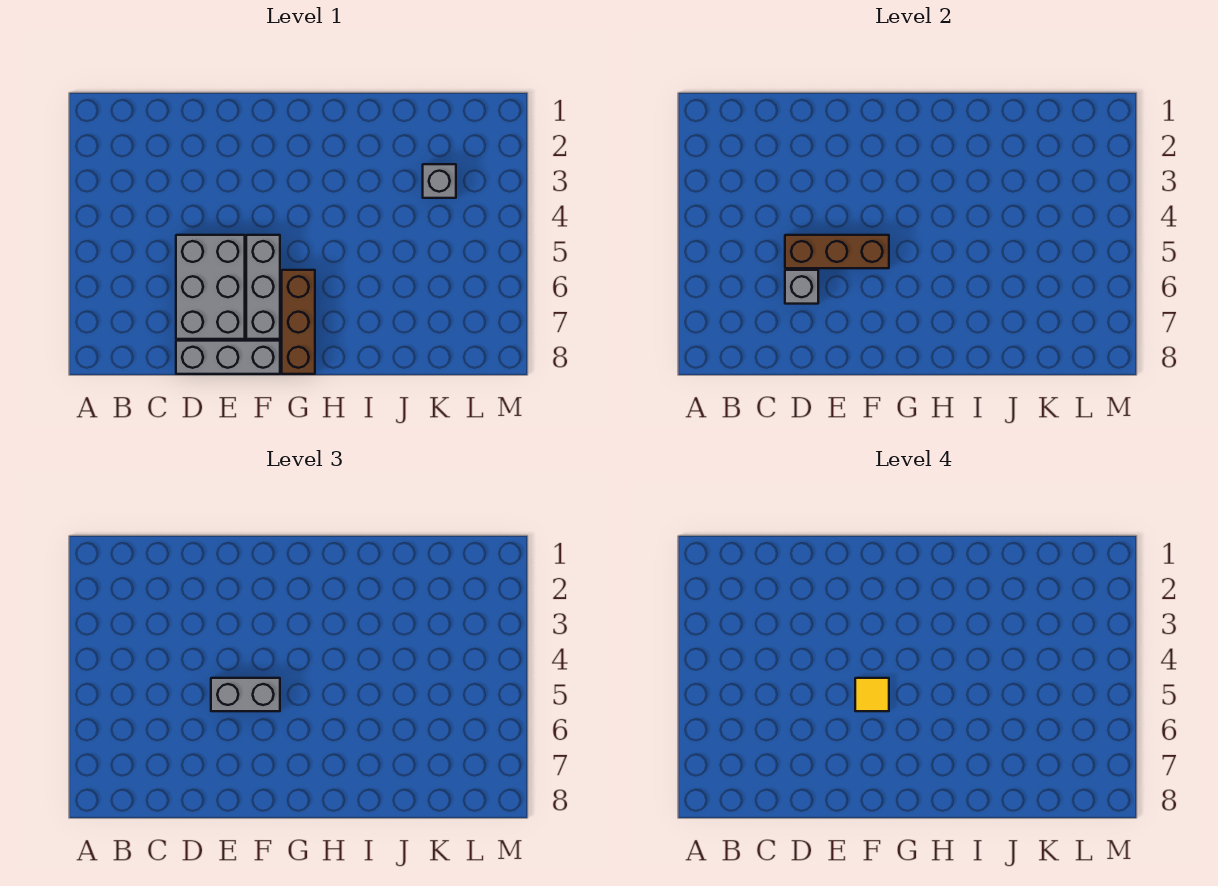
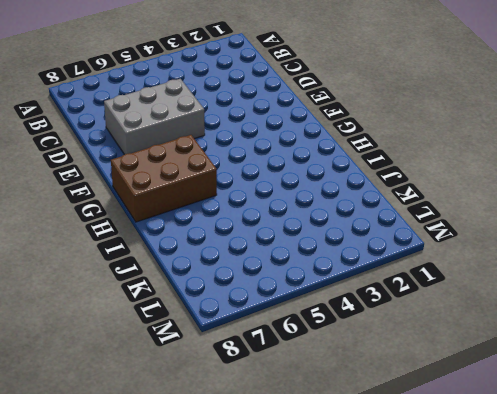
brown 2x3 brick [111,135,217,222] -> brown 1x3 brick [282,270,315,374]
none -> grey 1x3 brick [176,341,280,374]
none -> grey 1x3 brick [246,235,280,339]

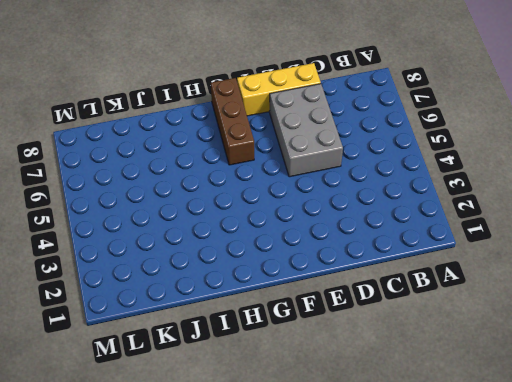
yellow 1x3 brick [237,63,321,116] -> grey 1x3 brick [176,341,280,374]
none -> grey 1x3 brick [246,235,280,339]
none -> grey 1x1 brick [423,164,456,198]

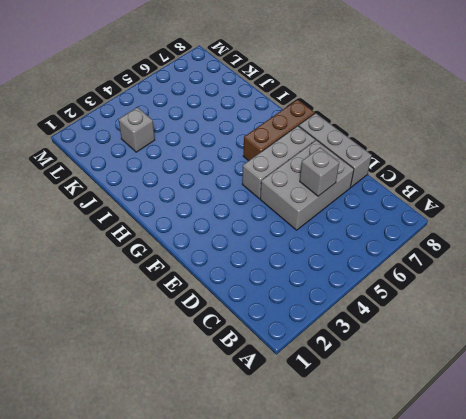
none -> brown 1x3 brick [785,235,889,268]
none -> grey 1x2 brick [211,678,280,711]

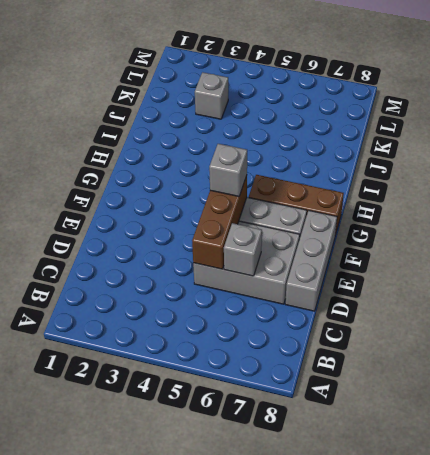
grey 1x1 brick [209,144,247,196] -> grey 1x2 brick [211,678,280,711]
none -> yellow 1x1 tile [855,678,889,711]

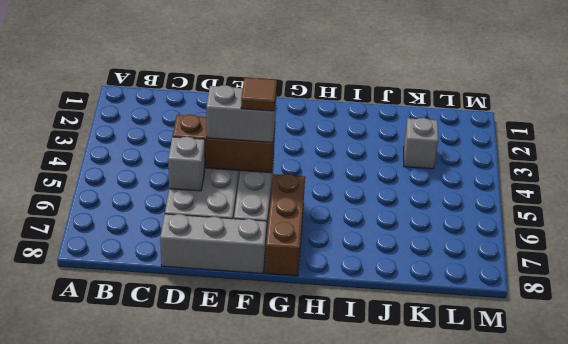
brown 1x1 tile [241,78,277,111] -> yellow 1x1 tile [855,678,889,711]

